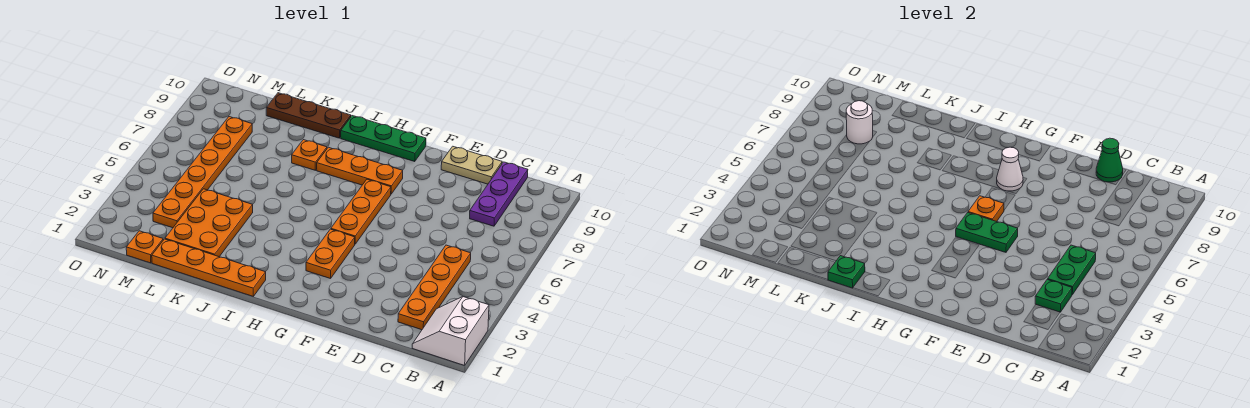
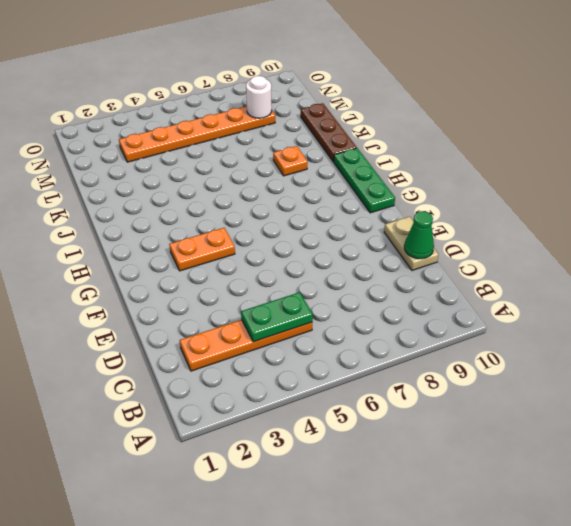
none -> white 2x2 slope [412,297,489,365]
none -> purple 1x3 plate [470,162,528,226]
none -> orange 1x3 plate [331,179,391,244]

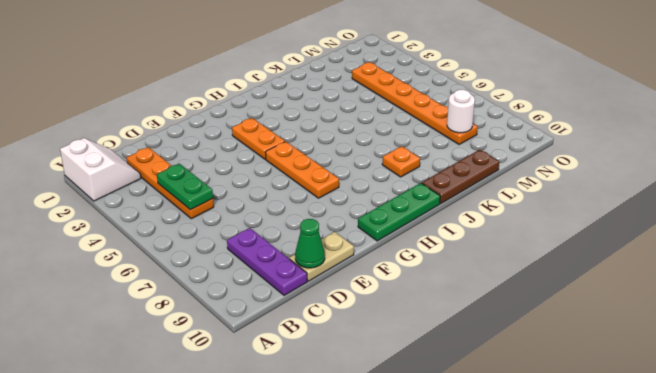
none -> orange 1x3 plate [317,147,403,194]
none -> orange 1x4 plate [152,239,266,296]
none -> orange 2x3 plate [165,189,253,257]

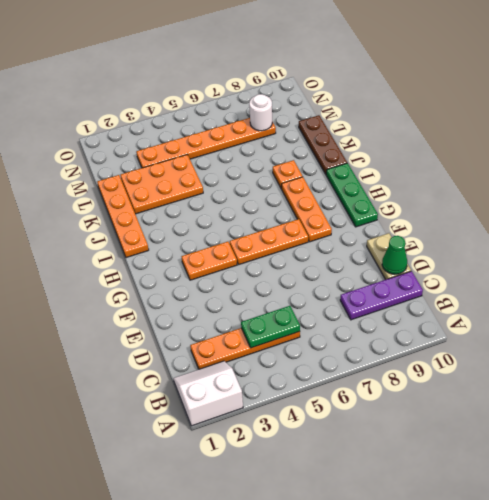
none -> orange 1x1 plate [126,231,163,263]
none -> green 1x1 plate [1035,279,1072,312]
none -> green 1x2 plate [956,212,1018,252]

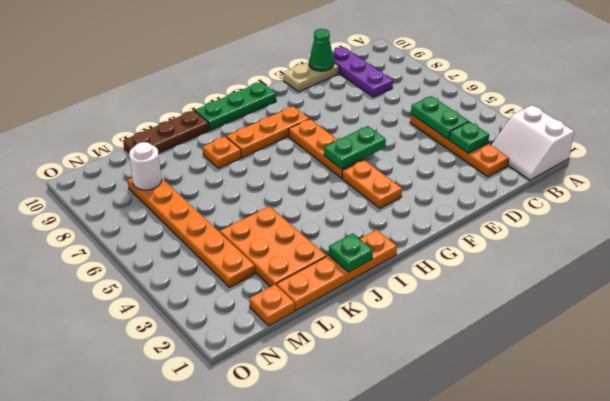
none -> orange 1x1 plate [968,196,1004,222]
none -> white 1x1 cone [997,147,1023,191]

